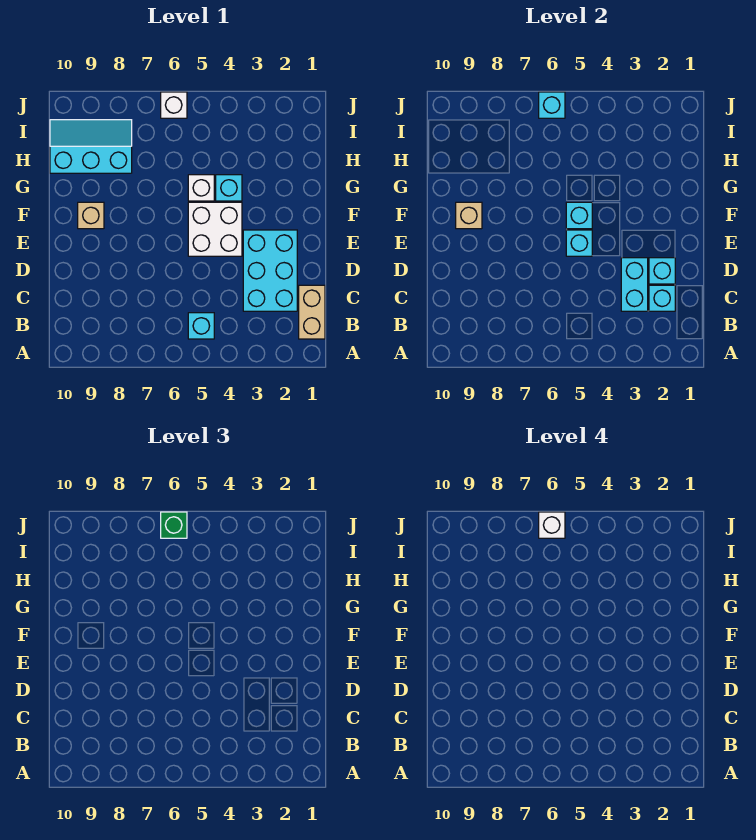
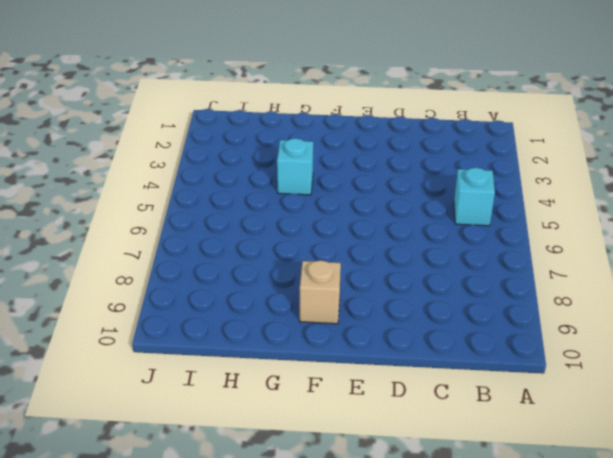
none -> tan 1x2 brick [299,285,325,339]
none -> cyan 2x3 brick [243,230,297,311]
none -> white 2x2 brick [188,202,242,256]

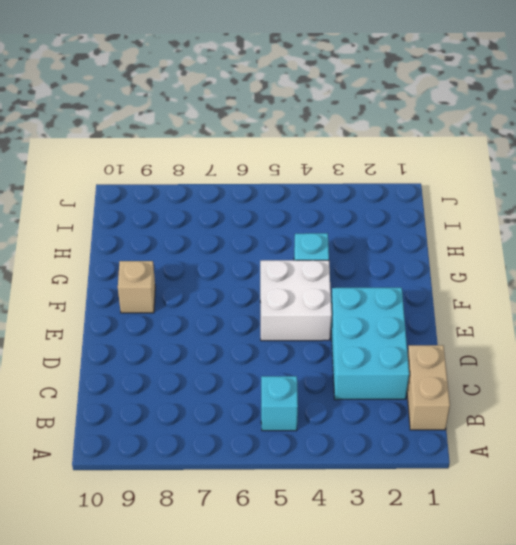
none -> white 1x1 brick [188,175,214,201]
none -> cyan 2x3 slope [50,120,132,173]
none -> white 1x1 brick [161,92,187,118]

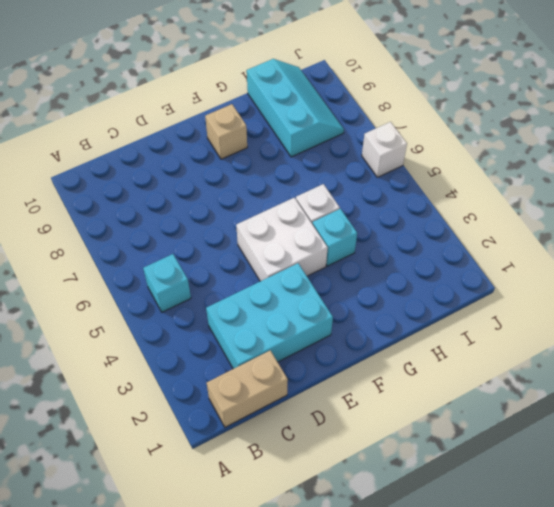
none -> cyan 1x1 brick [649,285,675,311]
none -> cyan 1x2 brick [621,258,648,311]
none -> cyan 1x1 brick [649,258,675,284]

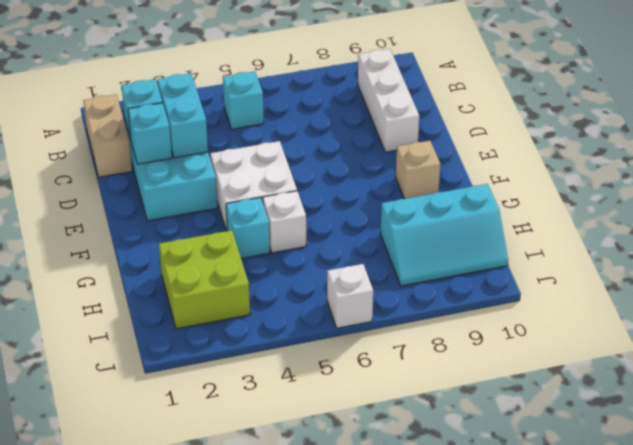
white 1x3 brick [358,49,419,152] -> none
lime 2x2 brick [159,230,250,329] -> none
none -> cyan 1x1 brick [566,230,592,256]
none -> cyan 1x1 brick [566,202,592,229]
none -> tan 1x1 brick [456,202,482,229]

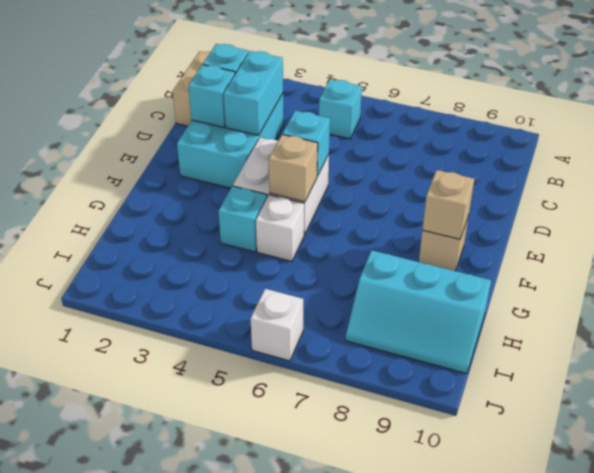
tan 1x1 brick [269,135,318,202] -> cyan 1x1 brick [566,202,592,229]
none -> cyan 1x1 brick [539,92,565,118]
none -> green 1x1 brick [161,512,187,538]
none -> white 1x1 brick [539,512,565,538]

